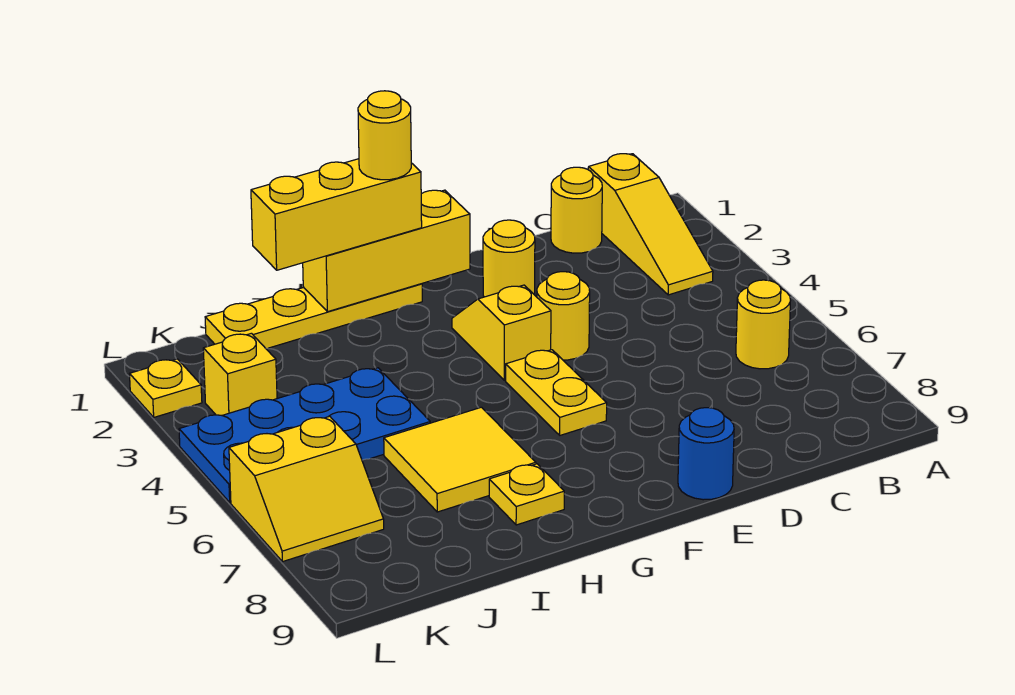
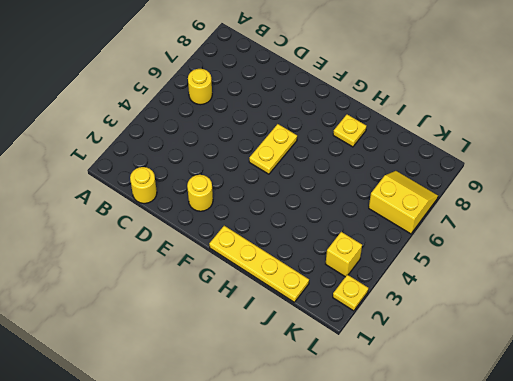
none -> yellow 1x3 slope [588,154,713,295]
none -> yellow 1x1 round brick [537,272,590,360]
none -> blue 1x1 round brick [678,408,734,500]

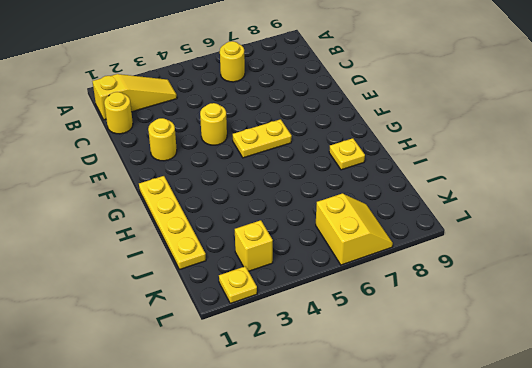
none -> blue 1x1 round brick [678,408,734,500]
none -> yellow 1x2 slope [452,285,551,380]
none -> yellow 2x2 tile [384,407,536,512]

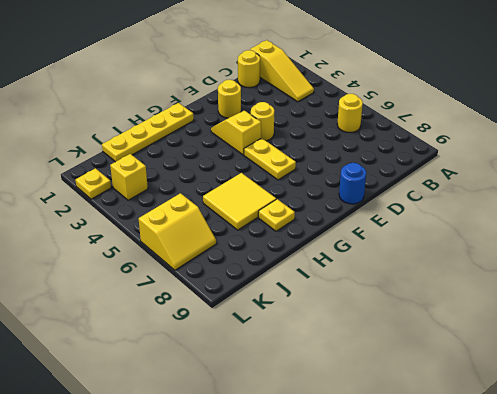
none -> blue 2x4 plate [179,368,430,502]
none -> yellow 1x3 brick [303,190,470,312]
none -> yellow 1x3 brick [251,159,422,270]

